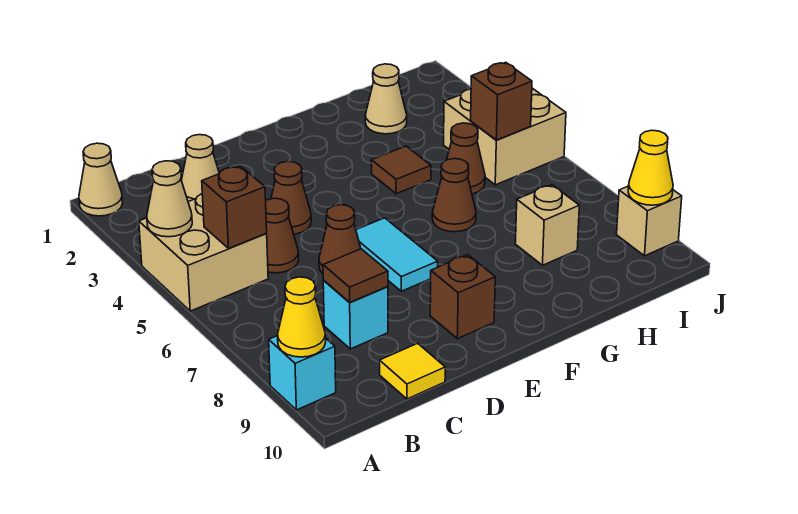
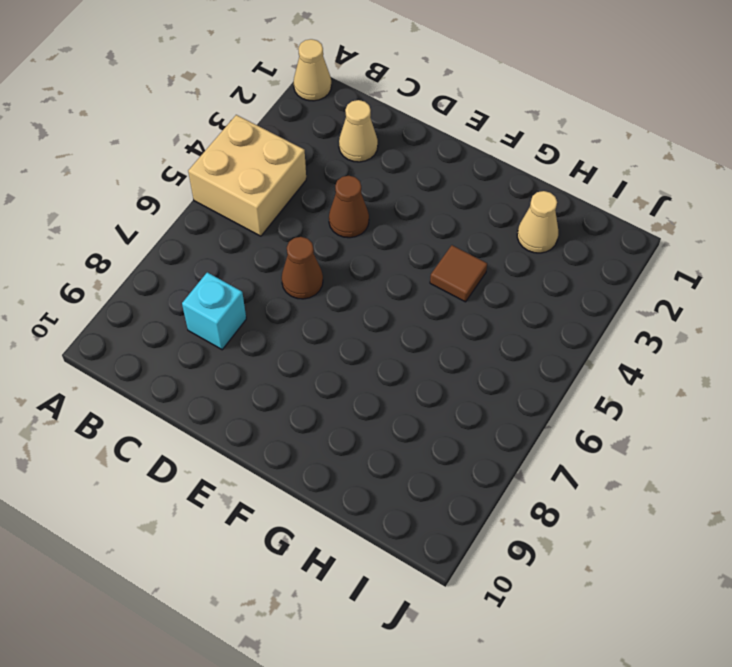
none -> cyan 1x1 brick [269,336,336,410]
none -> brown 1x1 cone [266,198,299,273]
none -> yellow 1x1 tile [380,343,445,399]

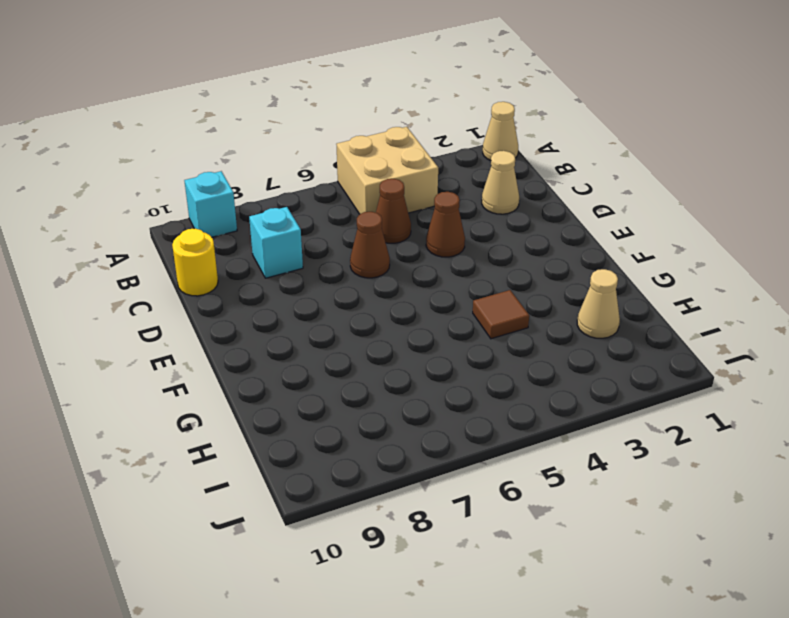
yellow 1x1 round brick [172,229,218,296] -> yellow 1x1 tile [380,343,445,399]
none -> cyan 1x2 tile [356,218,438,291]
none -> brown 1x1 brick [430,255,495,339]
none -> brown 1x1 cone [432,159,476,232]

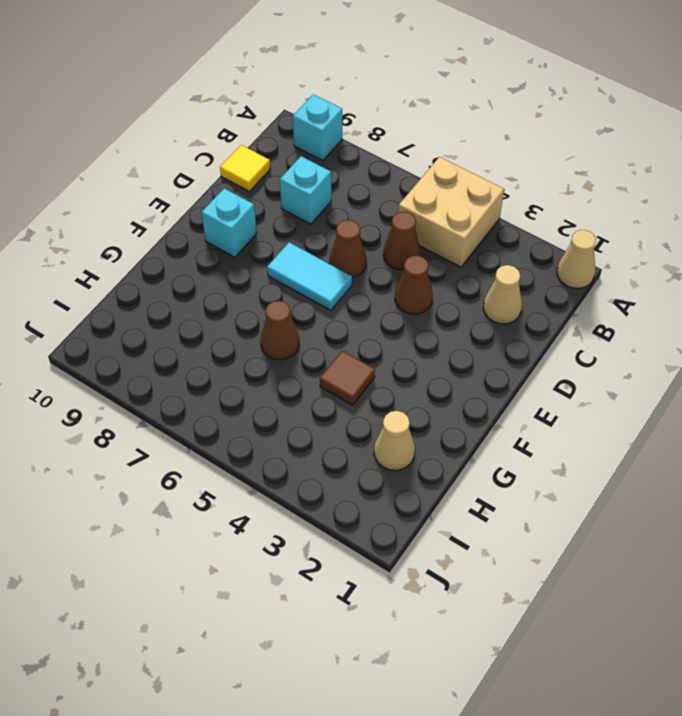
cyan 1x1 brick [202,188,257,257] -> brown 1x1 brick [430,255,495,339]
none -> brown 1x1 cone [447,123,485,194]
none -> tan 1x1 brick [515,185,579,265]
none -> tan 2x2 brick [444,88,566,185]

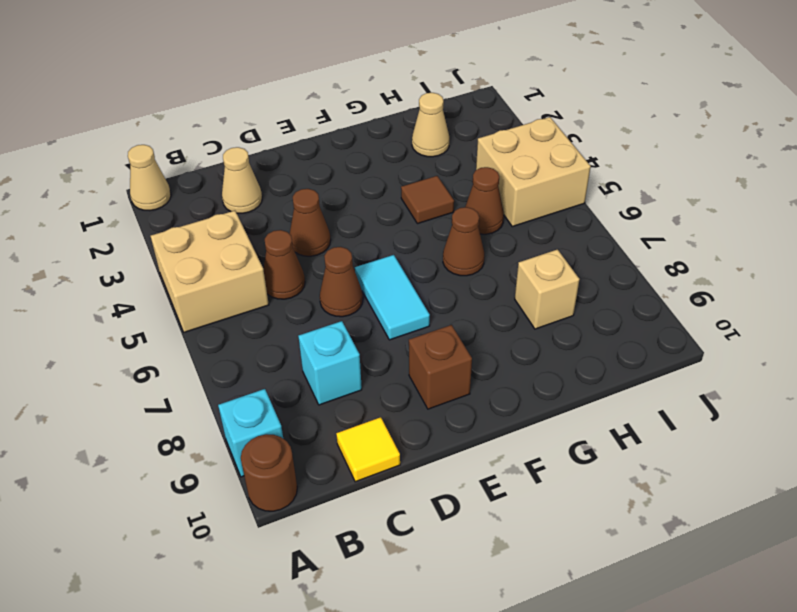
brown 1x1 round brick [241,434,297,511] -> none
none -> tan 1x1 brick [617,186,682,256]
none -> tan 1x1 cone [147,161,192,237]
none -> yellow 1x1 cone [278,277,326,357]

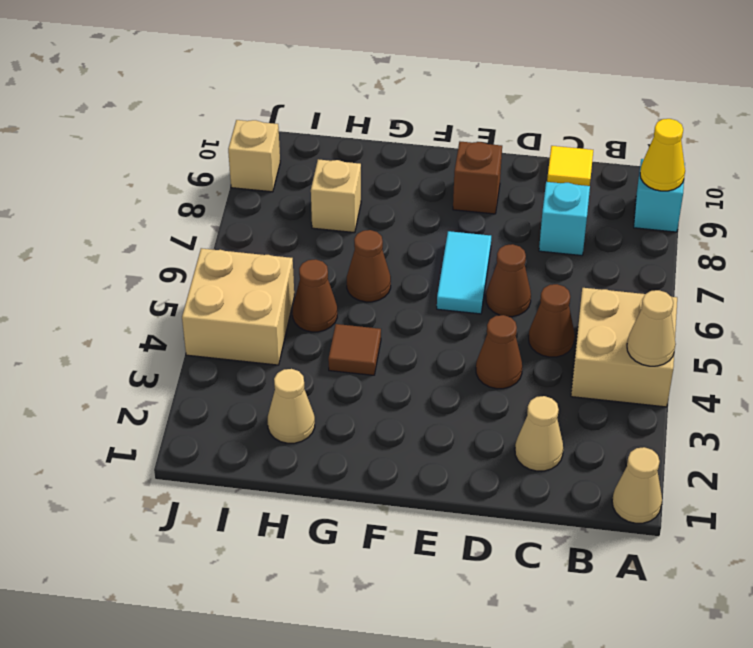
none -> brown 1x1 brick [202,166,267,249]
none -> brown 1x1 tile [323,249,388,302]
none -> brown 1x1 brick [471,62,532,140]

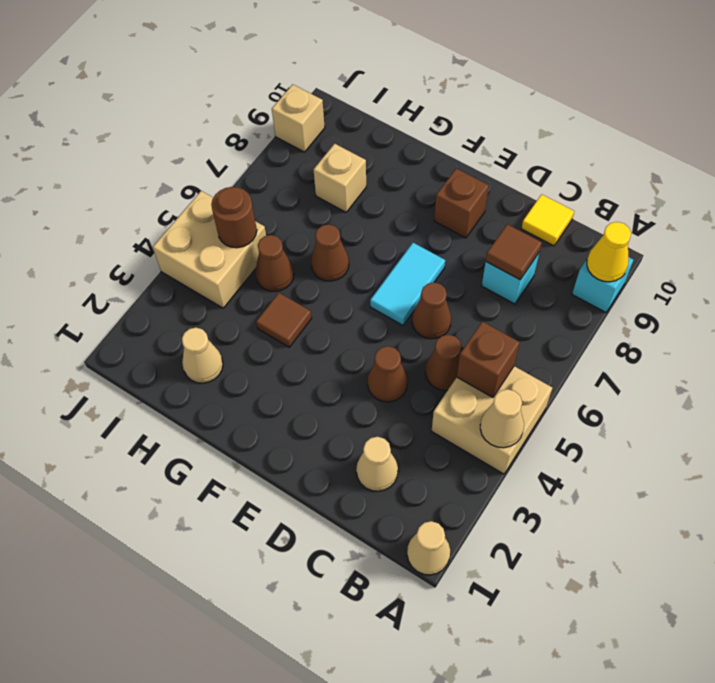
brown 1x1 round brick [211,187,257,248] -> brown 1x1 brick [471,62,532,140]
none -> yellow 1x1 cone [628,130,673,205]

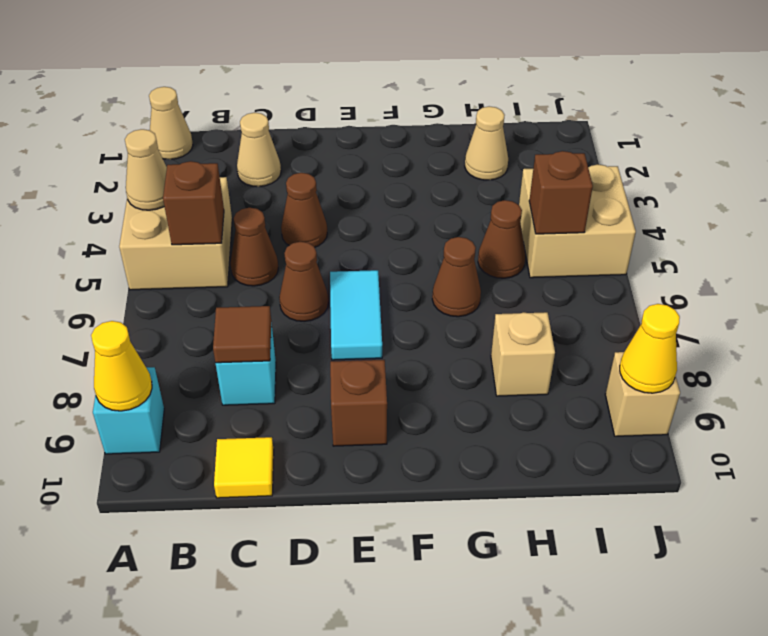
none -> brown 1x1 tile [371,146,431,194]

